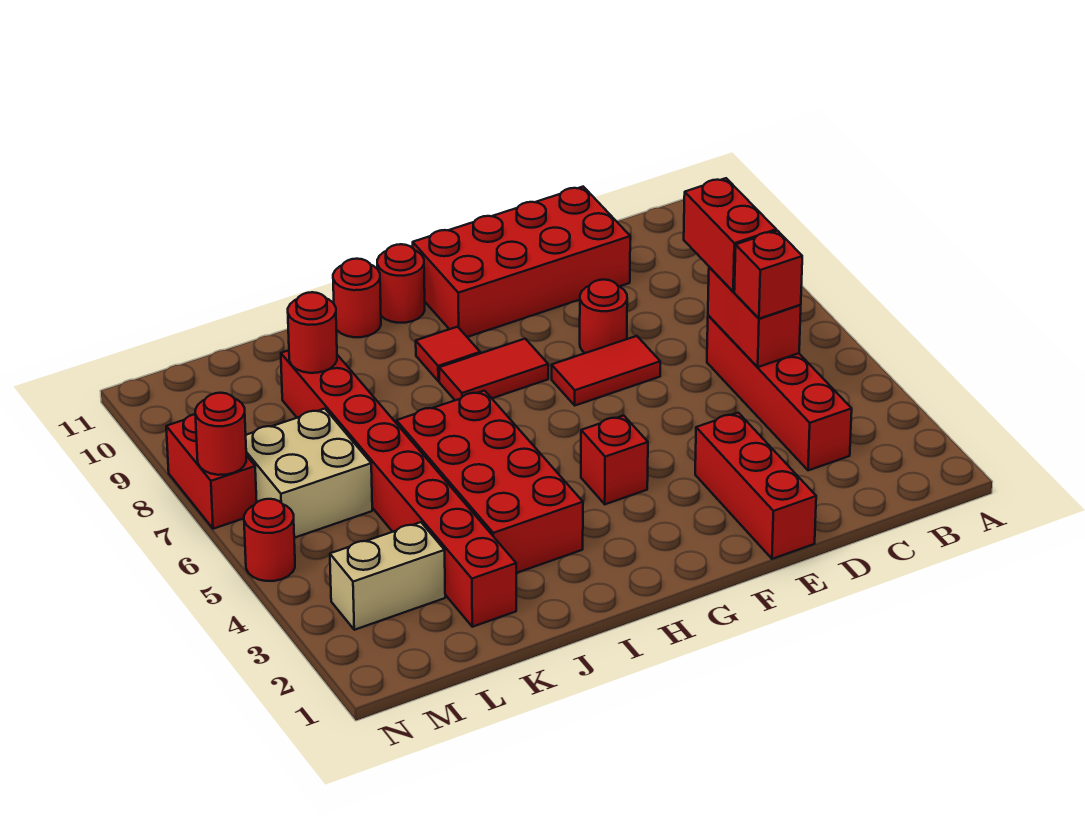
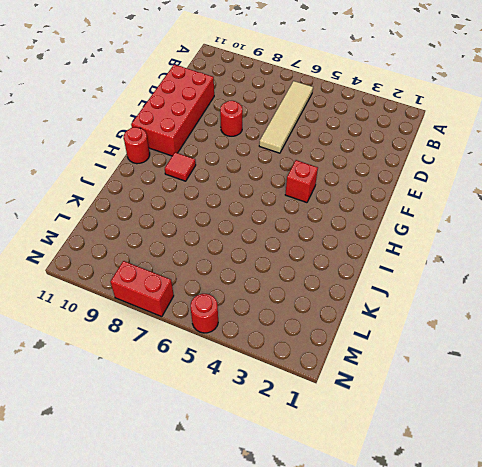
tan 1x4 tile [259,81,313,153] -> red 1x4 brick [707,315,852,470]
none -> red 1x3 brick [695,413,816,559]
none -> red 1x2 tile [552,336,660,405]
none -> red 1x2 tile [439,339,548,400]

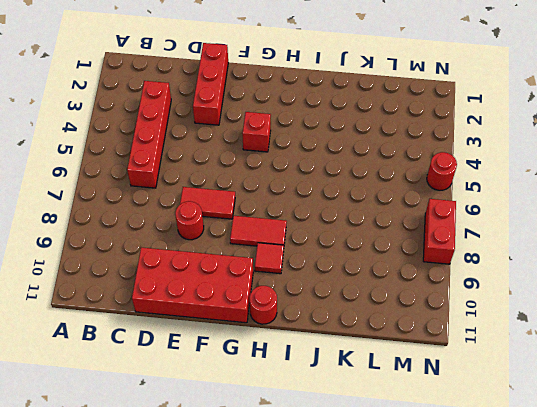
none -> red 2x4 brick [396,391,583,573]
none -> red 1x1 round brick [333,259,381,337]
none -> red 1x8 brick [281,350,516,627]

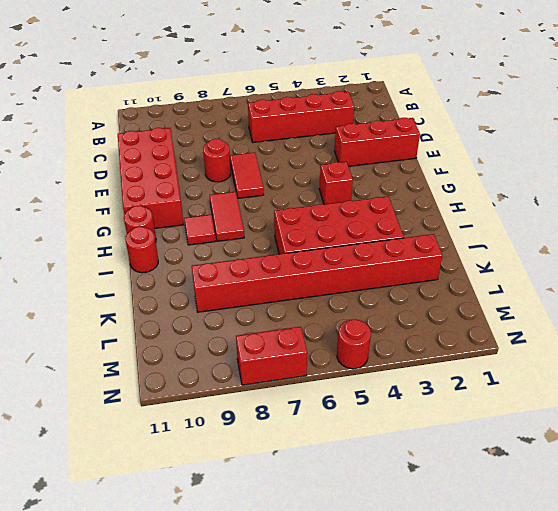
none -> tan 1x2 brick [330,522,445,630]
none -> tan 2x2 brick [246,409,372,538]
none -> red 1x2 brick [708,267,801,367]

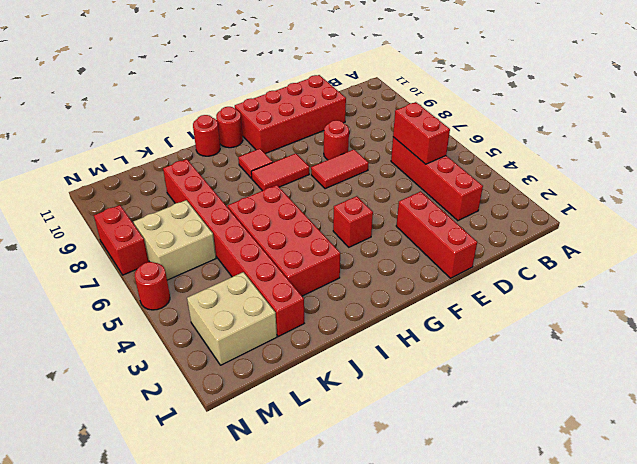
tan 2x2 brick [187,272,277,365] -> tan 1x2 brick [330,522,445,630]
none -> red 1x1 round brick [288,292,337,373]
none -> red 1x1 round brick [195,393,246,475]
none -> red 1x1 brick [734,231,802,319]

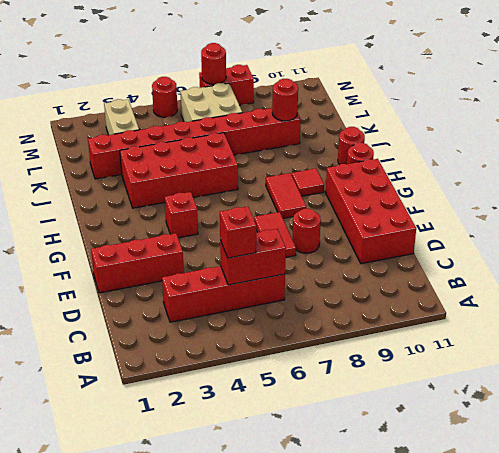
none -> red 1x2 brick [684,178,776,292]

